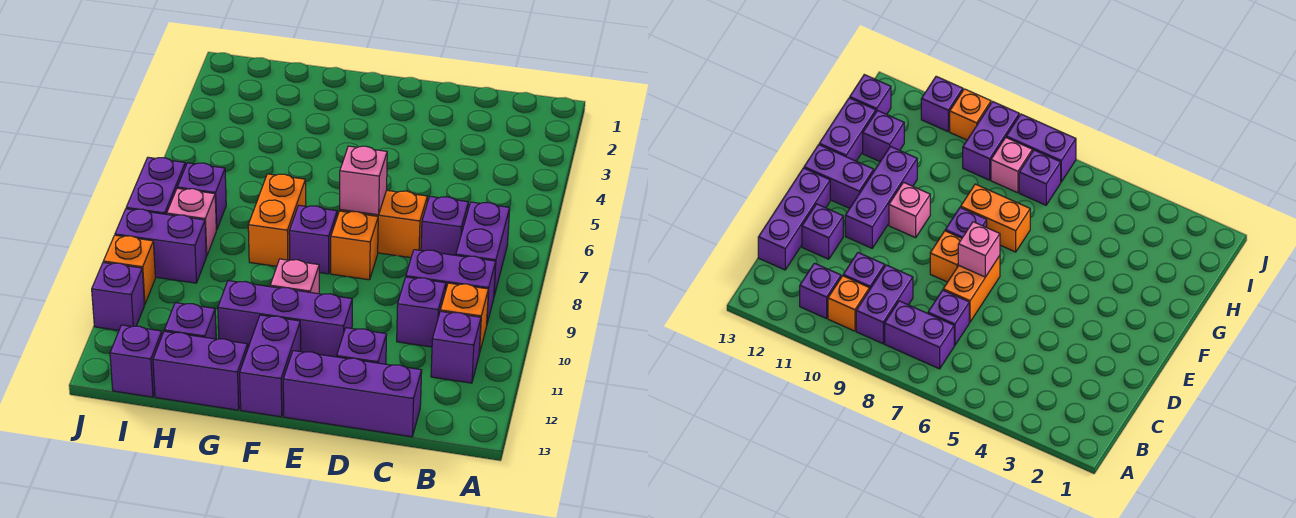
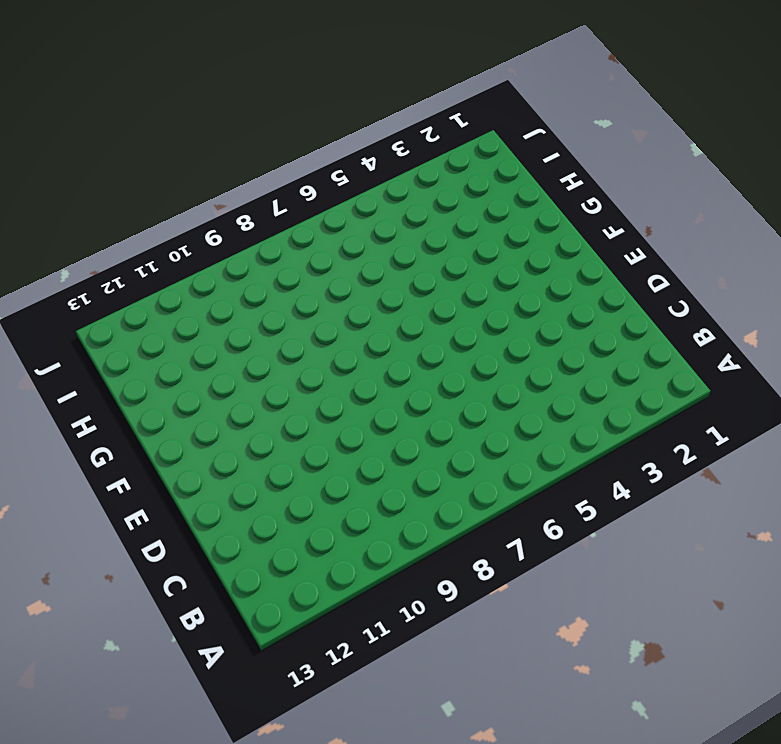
none -> purple 1x2 brick [456,202,510,296]
none -> purple 1x2 brick [406,250,496,323]
none -> orange 1x1 brick [440,283,488,354]

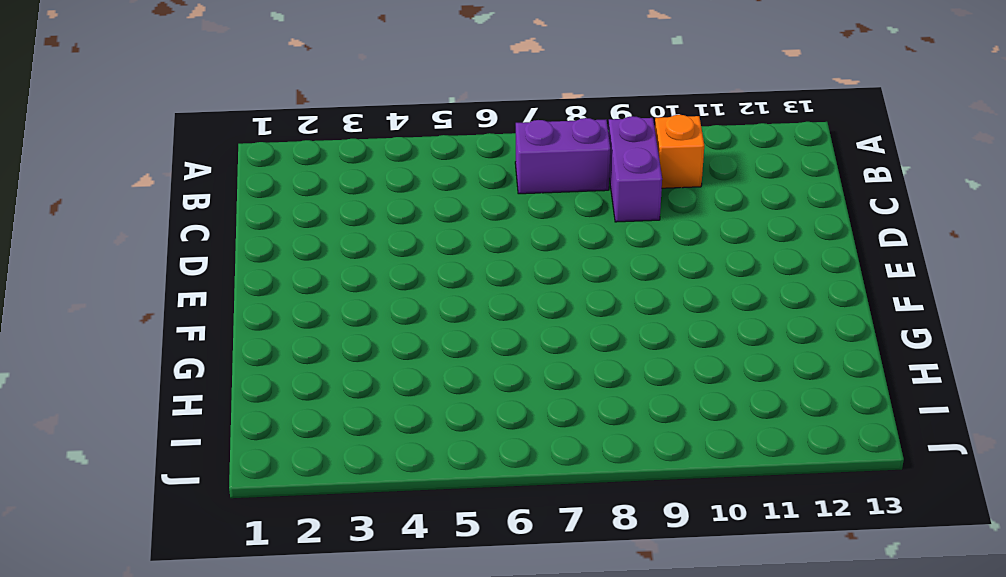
none -> purple 1x1 brick [431,311,481,383]
none -> purple 1x1 brick [421,196,468,255]
none -> purple 1x1 brick [397,277,446,347]

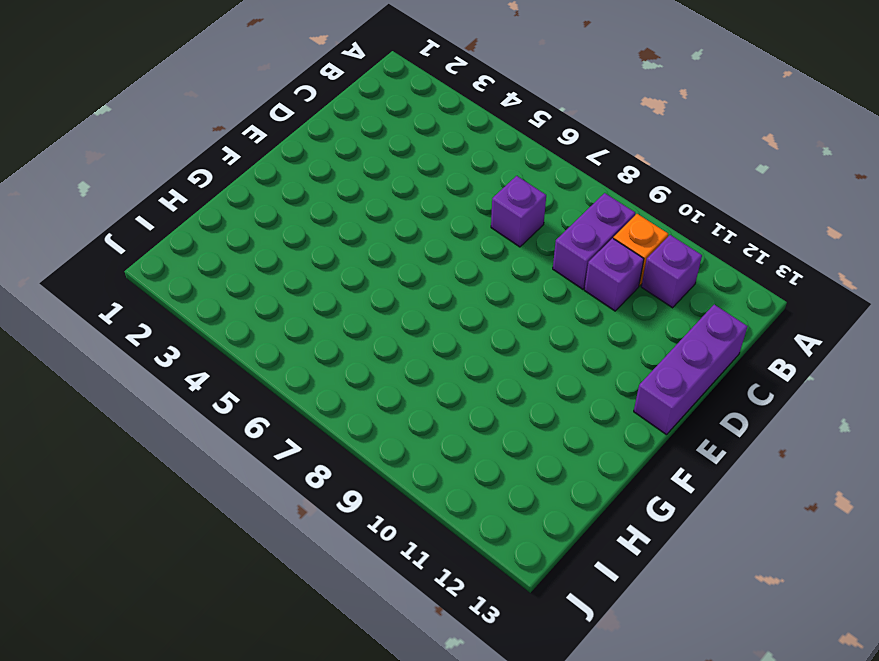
none -> purple 1x2 brick [456,202,510,296]
none -> orange 1x2 brick [340,190,427,258]
none -> purple 1x1 brick [337,328,387,364]

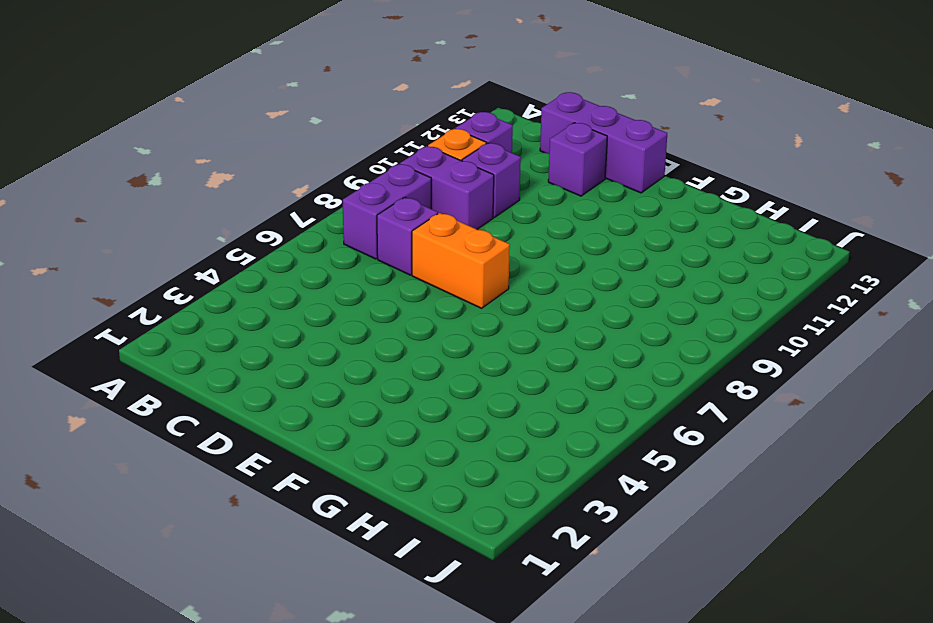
none -> orange 1x1 brick [331,211,378,280]
none -> purple 1x3 brick [218,281,352,357]
none -> purple 1x1 brick [289,205,337,274]

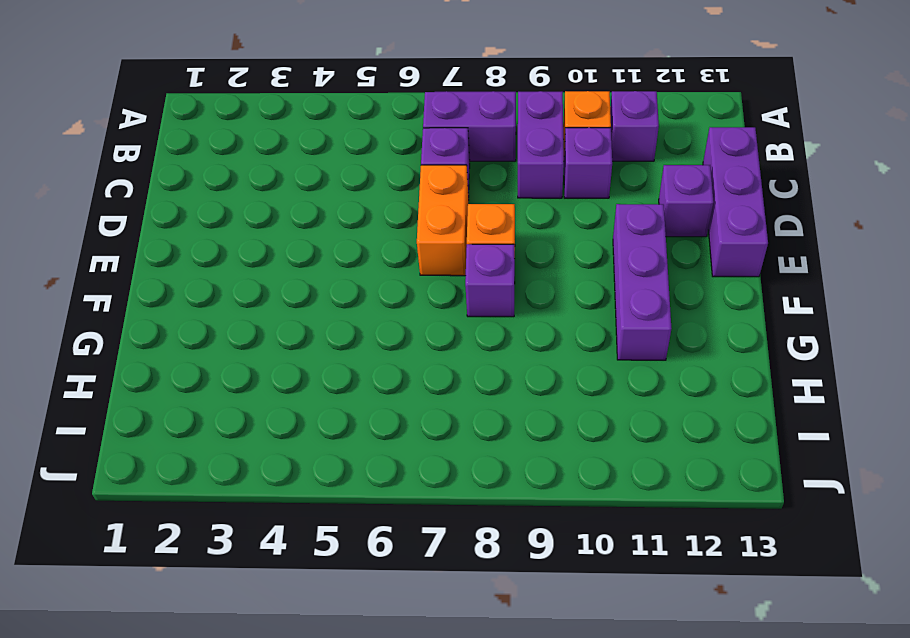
none -> pink 1x1 brick [270,259,319,294]
none -> purple 1x2 brick [240,315,301,417]
none -> orange 1x2 brick [248,174,306,266]

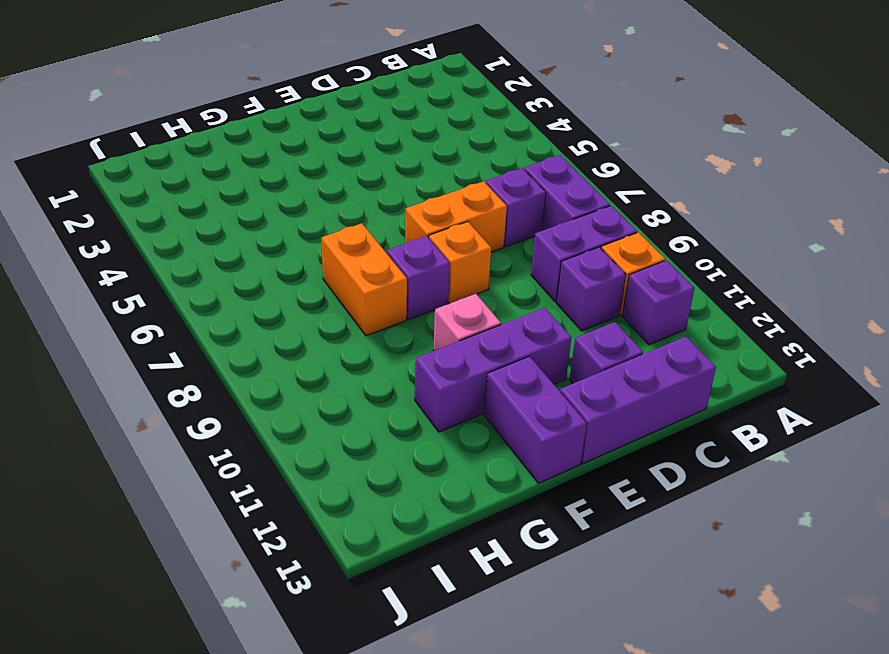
none -> purple 1x2 brick [153,331,248,410]
none -> purple 1x1 brick [164,303,216,339]
none -> purple 1x1 brick [177,163,226,230]

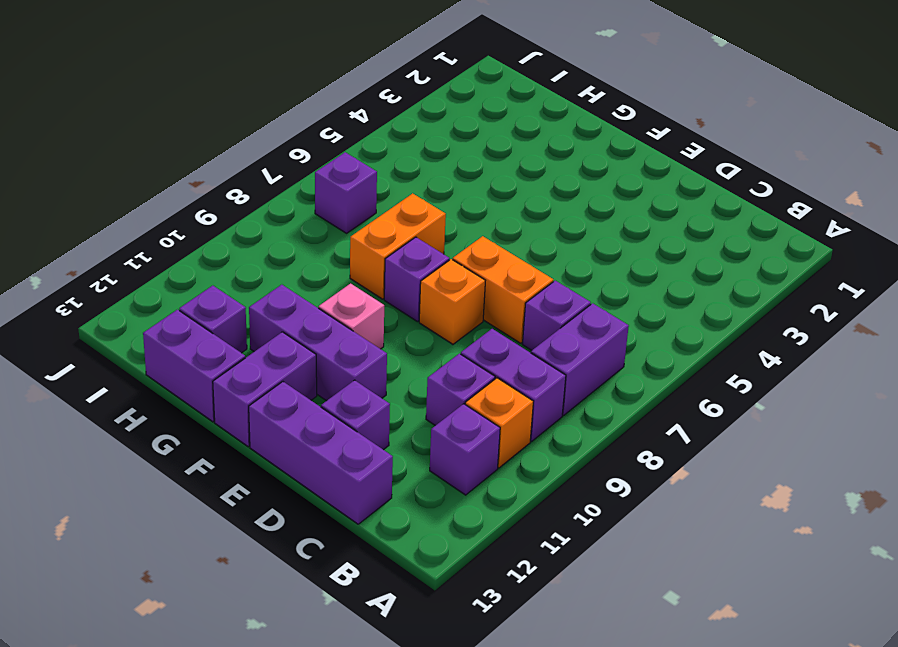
none -> pink 1x1 brick [167,188,216,256]
none -> purple 1x2 brick [115,209,206,283]
none -> purple 1x1 brick [110,325,162,397]

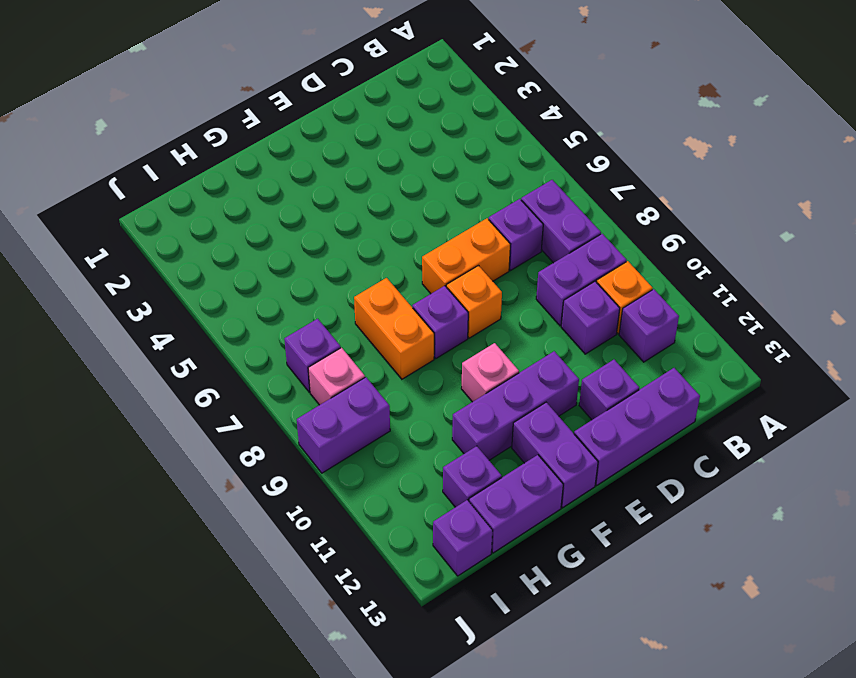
none -> purple 1x2 brick [126,157,185,214]
none -> orange 1x1 brick [103,235,155,305]
none -> purple 1x1 brick [92,262,144,330]

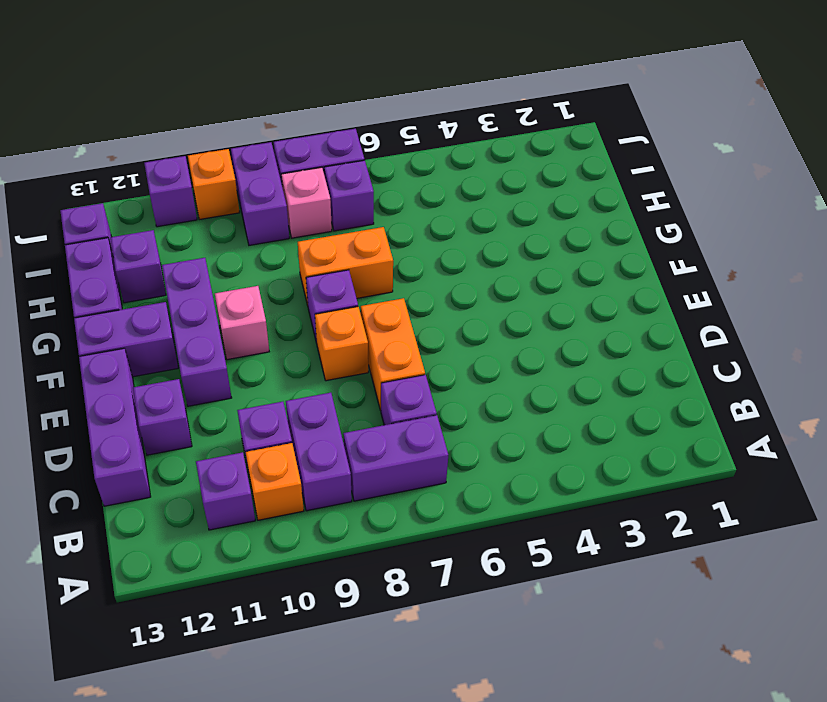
none -> pink 1x1 brick [340,146,387,215]

